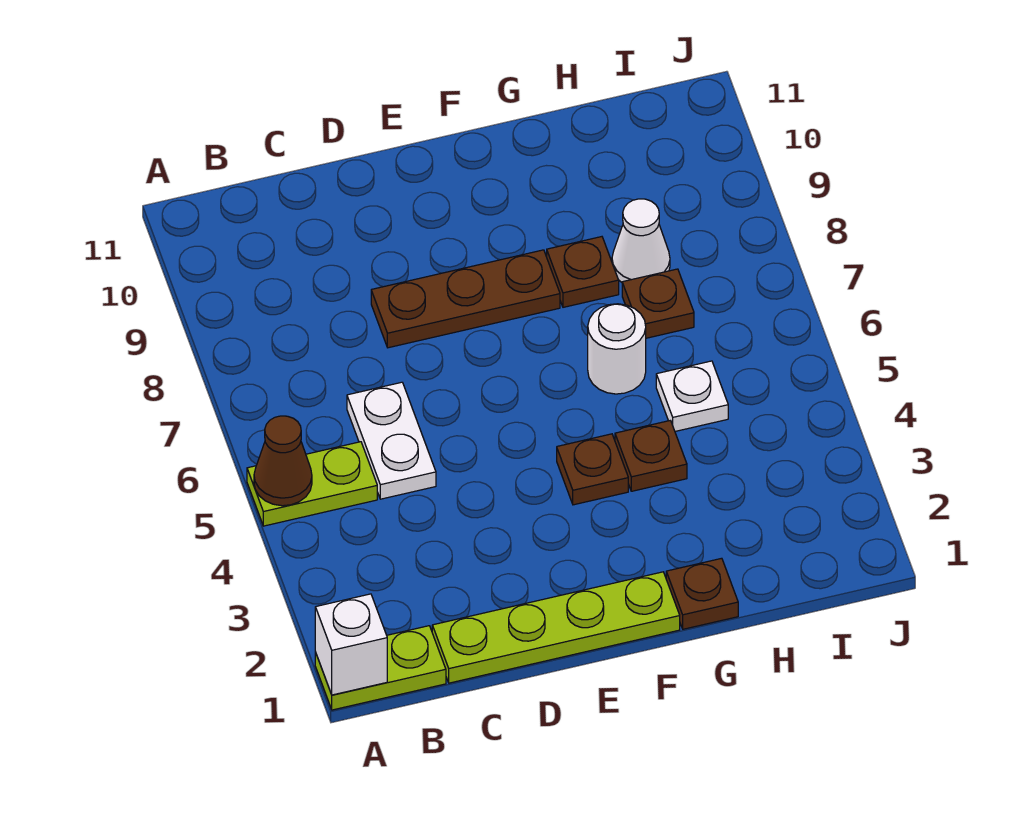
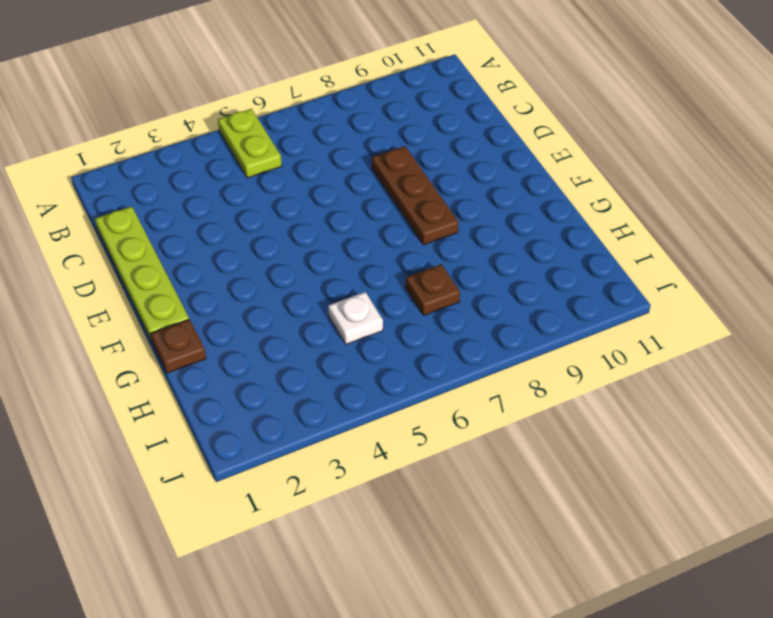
none -> lime 1x2 plate [315,626,446,710]
none -> white 1x2 plate [347,382,436,499]
none -> brown 1x1 plate [557,434,628,505]

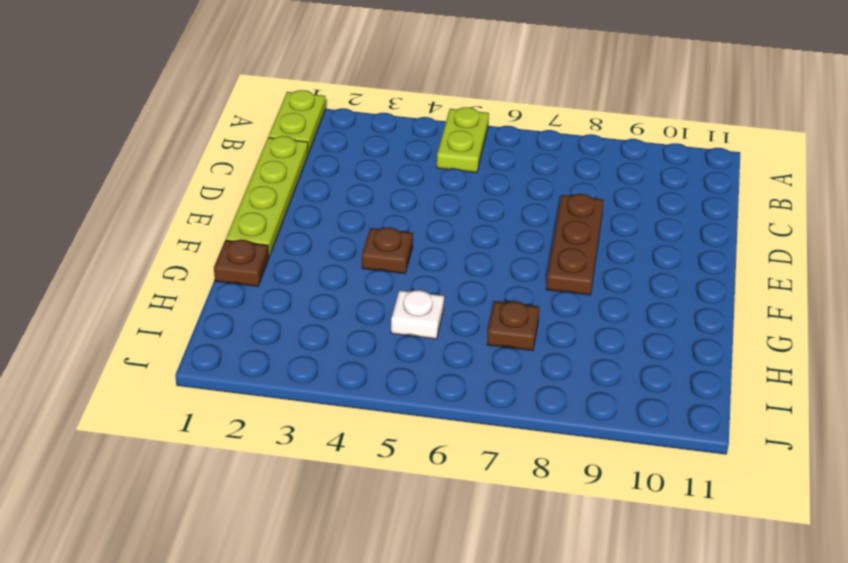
none -> white 1x2 plate [347,382,436,499]
none -> brown 1x1 plate [615,420,687,491]
none -> white 1x1 round brick [588,304,646,394]

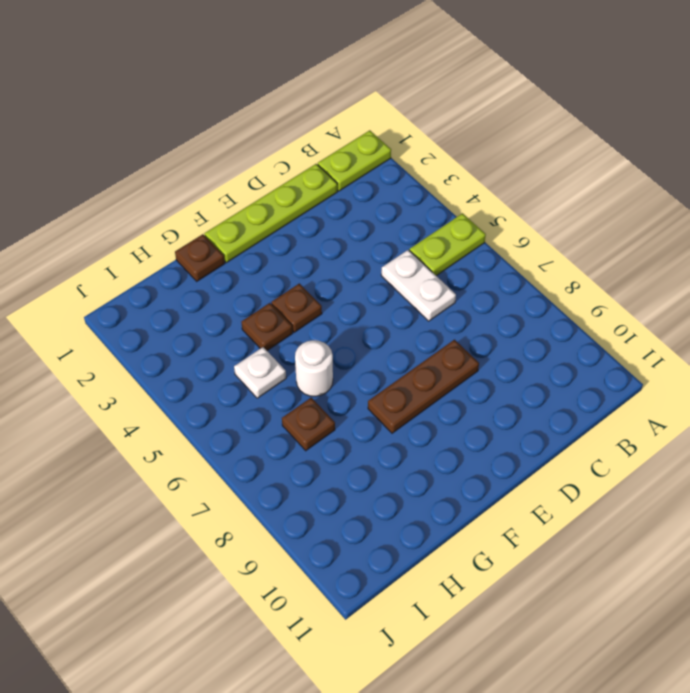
none -> brown 1x1 plate [547,237,619,307]
none -> white 1x1 cone [612,199,670,282]
none -> white 1x1 brick [315,594,387,695]

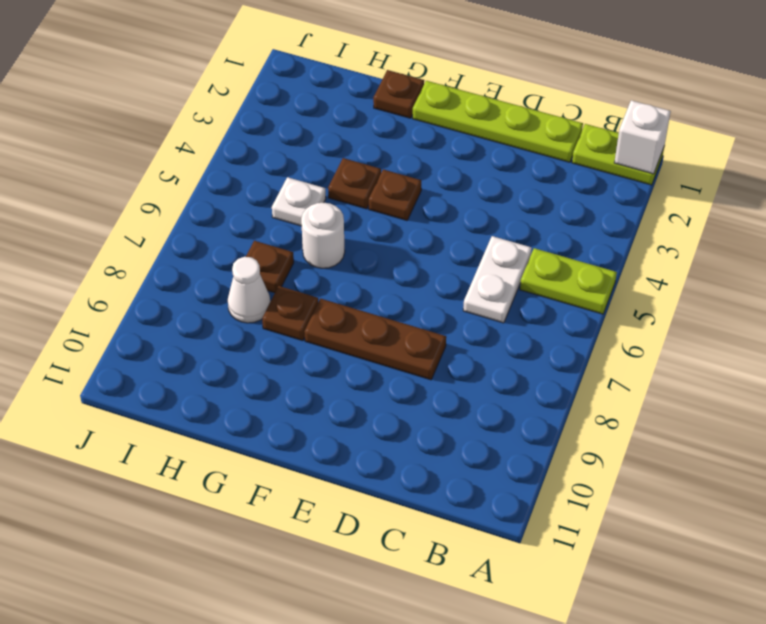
none -> brown 1x1 cone [254,416,312,506]

